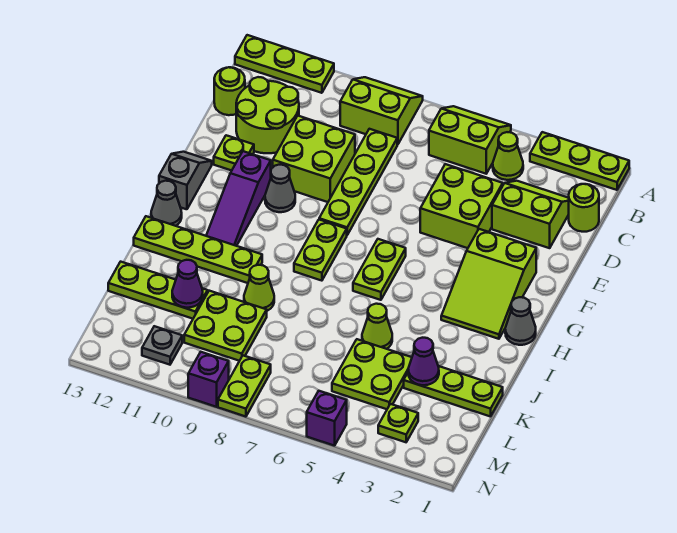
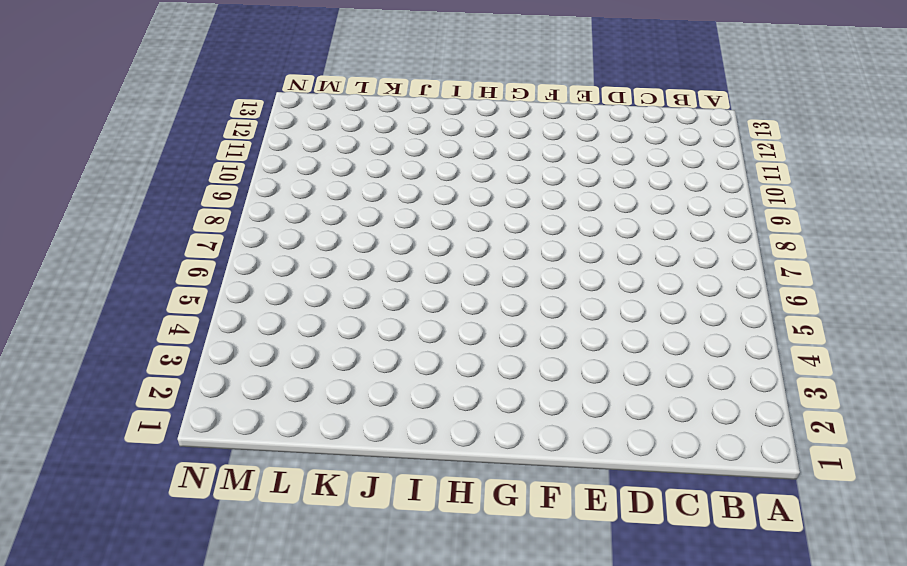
none -> lime 1x3 plate [530,132,629,190]
none -> lime 2x2 slope [429,106,511,174]
none -> lime 2x2 slope [340,77,423,145]
none -> lime 1x3 plate [235,35,334,93]

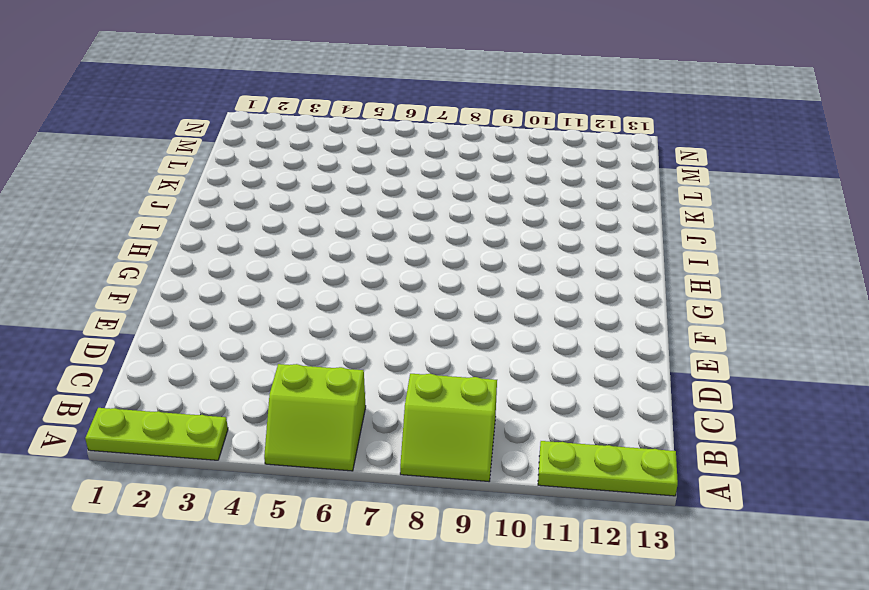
none -> lime 1x1 cone [493,132,523,180]
none -> lime 1x1 round brick [569,184,599,232]
none -> lime 2x2 slope [492,181,569,248]
none -> lime 1x4 plate [319,129,397,235]

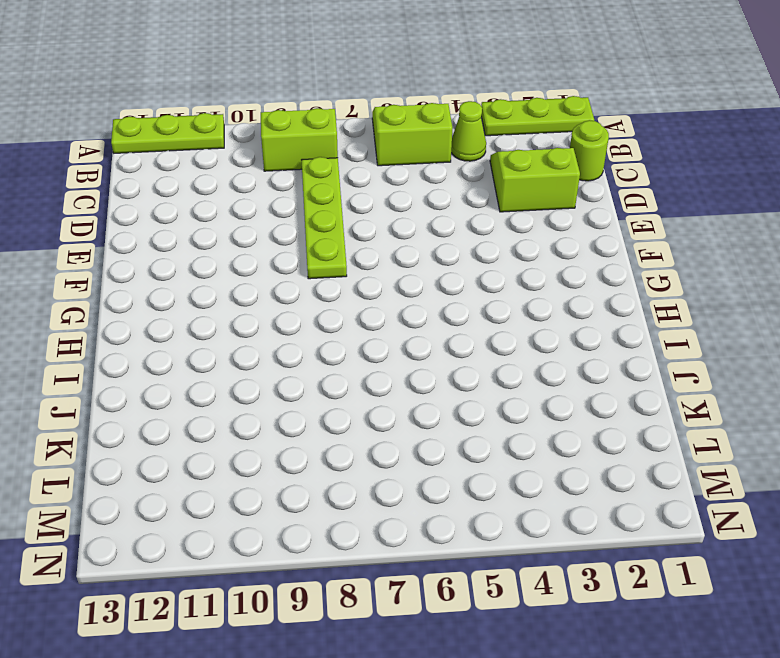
none -> lime 2x2 round brick [236,77,299,153]
none -> lime 1x1 round brick [214,67,245,115]
none -> lime 2x2 brick [420,164,503,248]
none -> lime 2x2 brick [273,116,355,202]

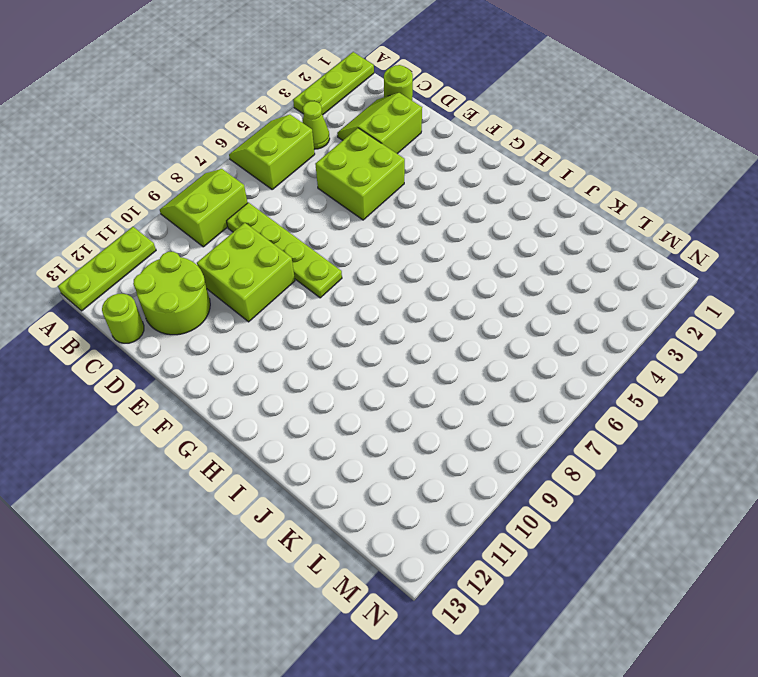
none -> lime 1x1 plate [214,135,254,171]
none -> lime 2x3 slope [441,229,536,339]
none -> grey 1x1 cone [265,165,295,212]
none -> purple 1x3 slope [206,151,271,246]

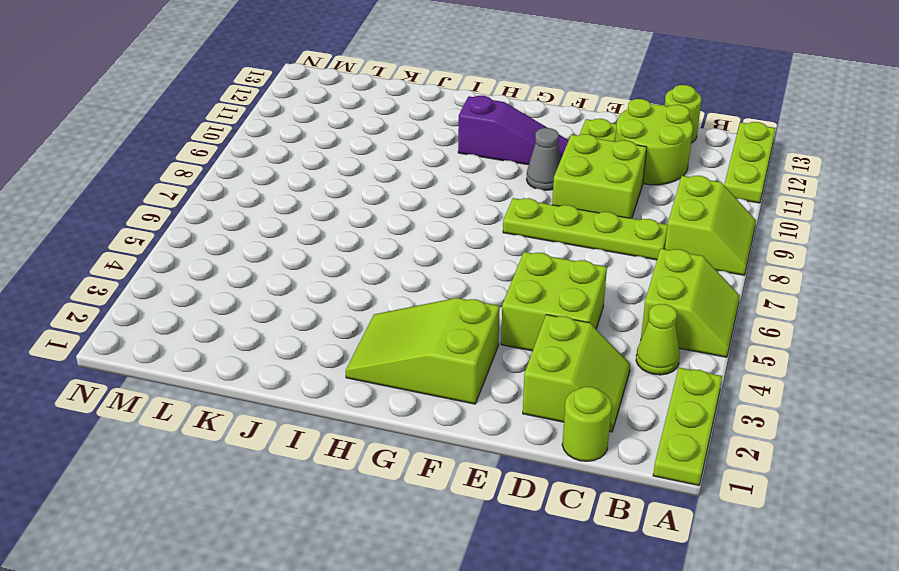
purple 1x3 slope [458,96,569,165] -> purple 1x3 slope turned to [206,151,271,246]
none -> grey 1x2 slope [159,152,212,209]
none -> lime 1x2 plate [353,239,406,300]
none -> lime 1x2 plate [294,220,347,281]
none -> grey 1x1 cone [505,297,536,345]

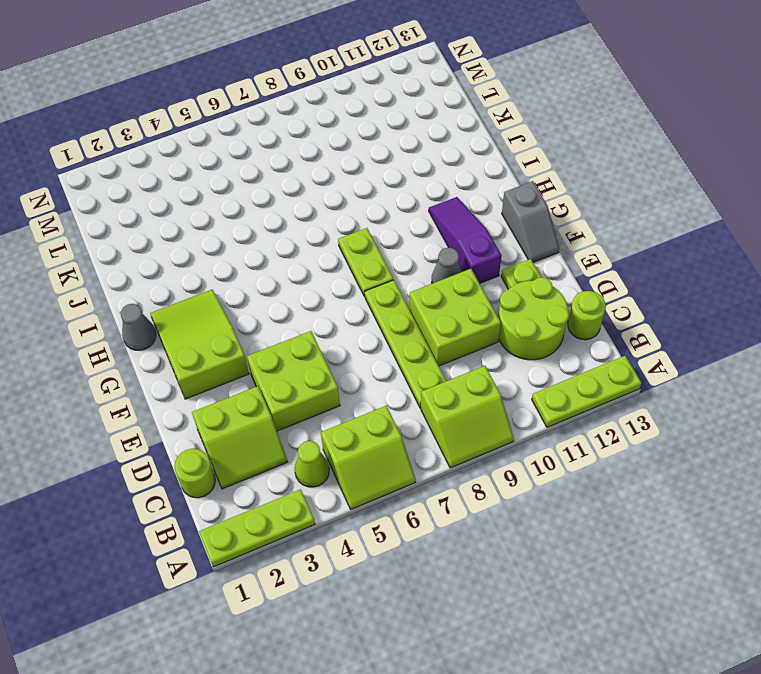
none -> lime 1x2 plate [353,239,406,300]
none -> grey 1x1 cone [151,181,182,226]
none -> lime 1x4 plate [134,216,262,283]
none -> lime 1x1 cone [362,304,392,349]

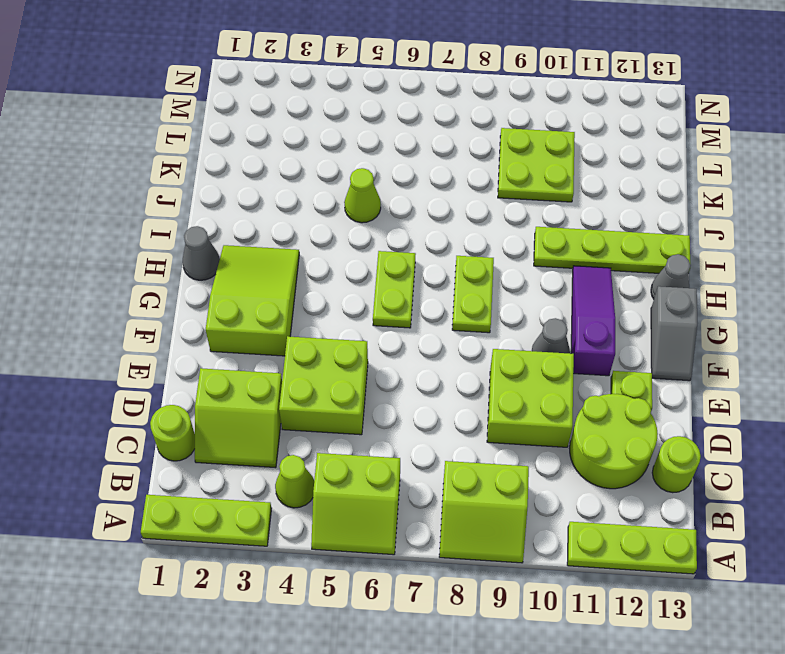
none -> lime 1x4 plate [319,129,397,235]
none -> lime 1x1 cone [244,265,274,311]
none -> lime 1x3 plate [404,366,503,417]
none -> lime 2x2 plate [332,339,412,409]

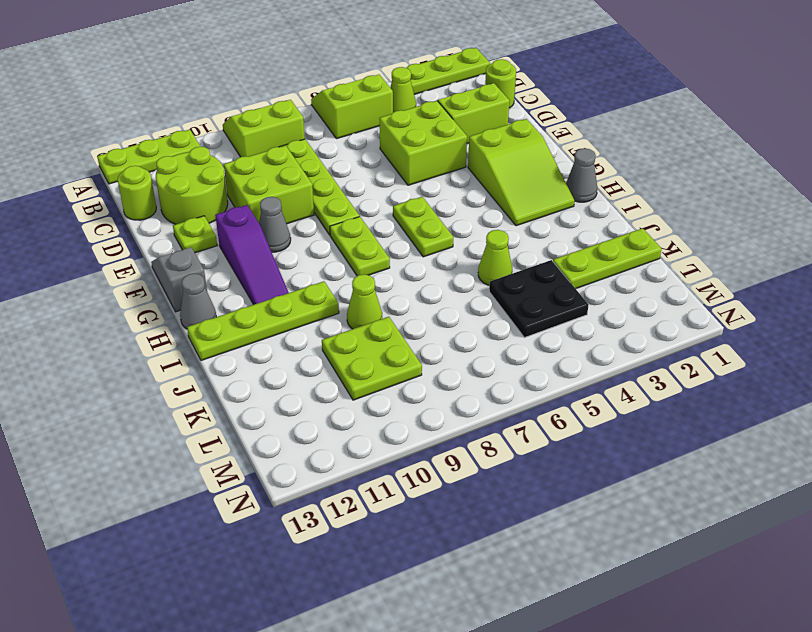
black 2x2 plate [489,260,588,338] -> lime 2x2 plate [332,339,412,409]
none -> lime 1x3 plate [108,262,208,319]
none -> lime 1x1 plate [378,404,418,442]
none -> lime 1x2 plate [218,356,271,417]
none -> grey 1x1 plate [142,326,182,365]

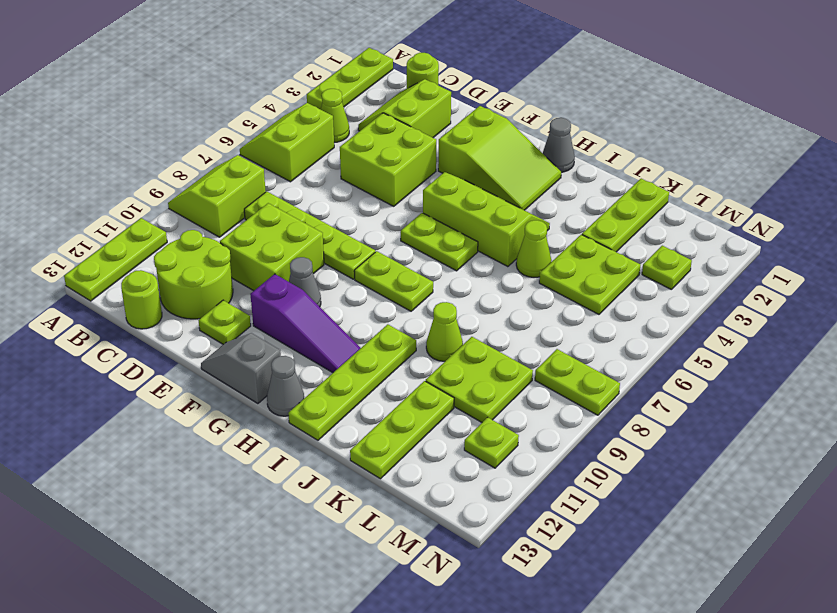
lime 2x3 slope [423,172,550,267] -> none
lime 1x1 plate [464,417,519,468] -> grey 1x1 plate [142,326,182,365]
none -> purple 1x1 brick [307,391,347,446]
none -> purple 1x1 brick [188,352,229,407]
none -> purple 1x1 cone [408,338,439,385]
none -> purple 1x1 cone [172,260,203,308]

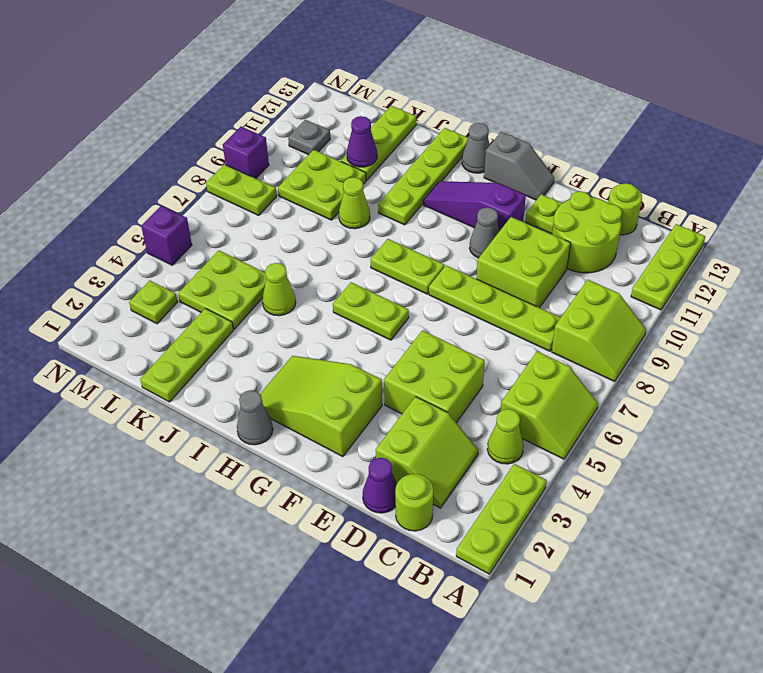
purple 1x1 cone [363,458,397,513] -> purple 1x1 cone moved to [408,338,439,385]

